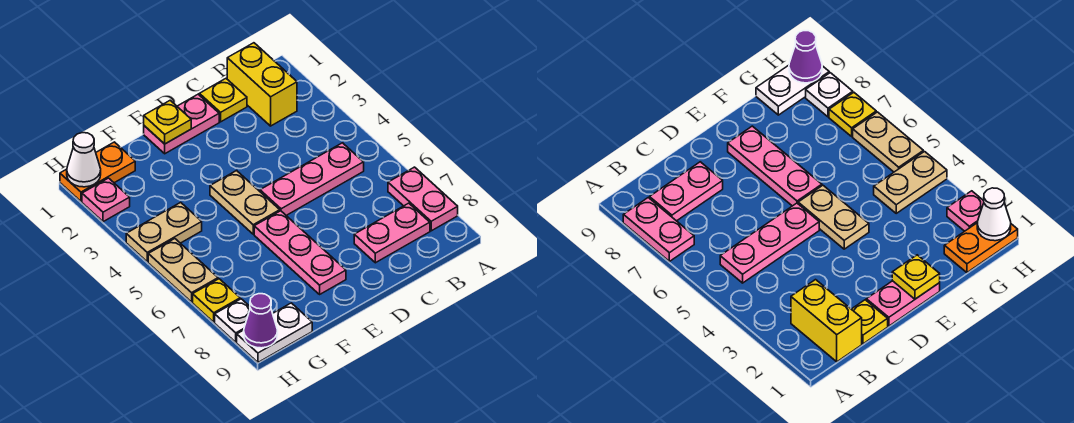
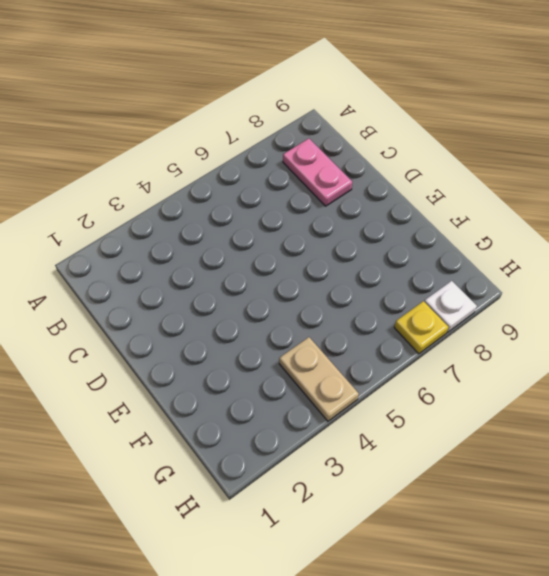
none -> pink 1x2 plate [388,167,458,231]
none -> yellow 1x2 brick [227,43,297,126]
none -> pink 1x3 plate [260,143,364,215]

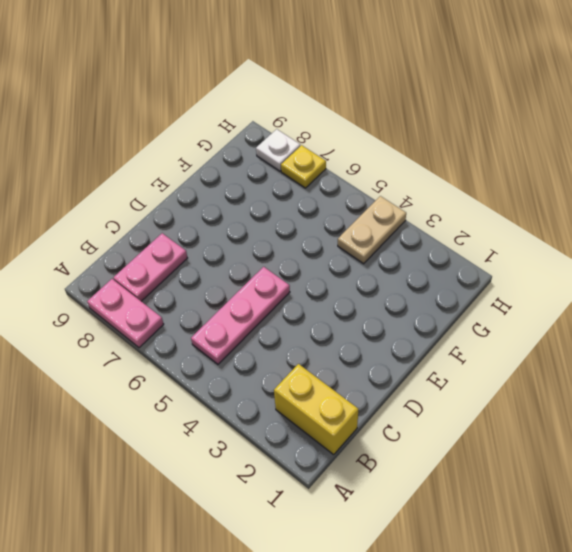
none -> yellow 1x1 plate [199,79,247,122]
none -> pink 1x2 plate [144,94,219,154]
none -> tan 1x2 plate [210,171,280,234]

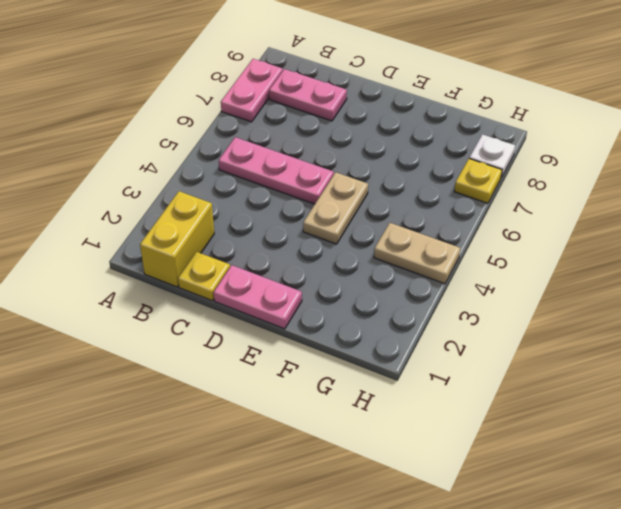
none -> pink 1x3 plate [254,211,346,294]
none -> orange 1x2 plate [60,142,135,201]
none -> white 1x2 plate [237,303,312,362]

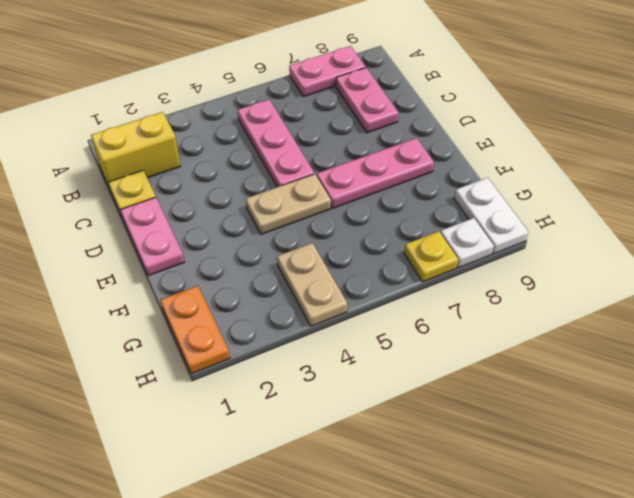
none -> pink 1x1 plate [82,178,130,222]
none -> tan 1x2 plate [148,239,218,302]
none -> yellow 1x1 plate [144,100,191,144]

